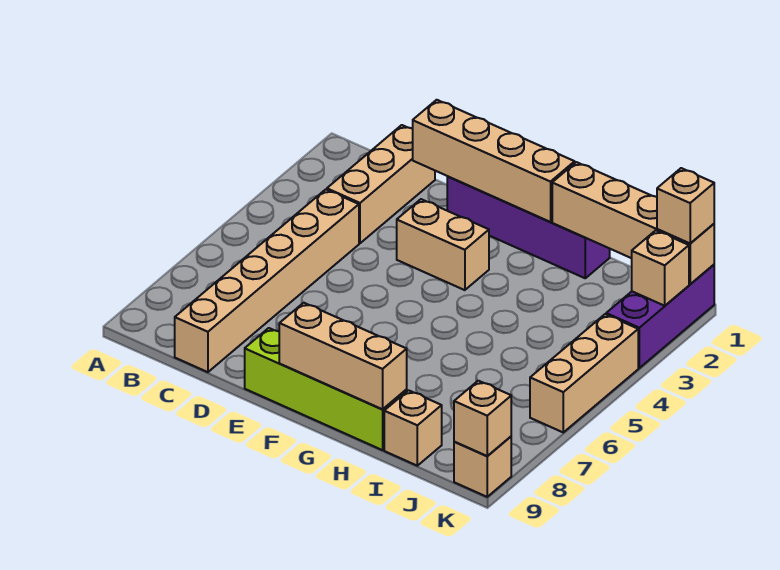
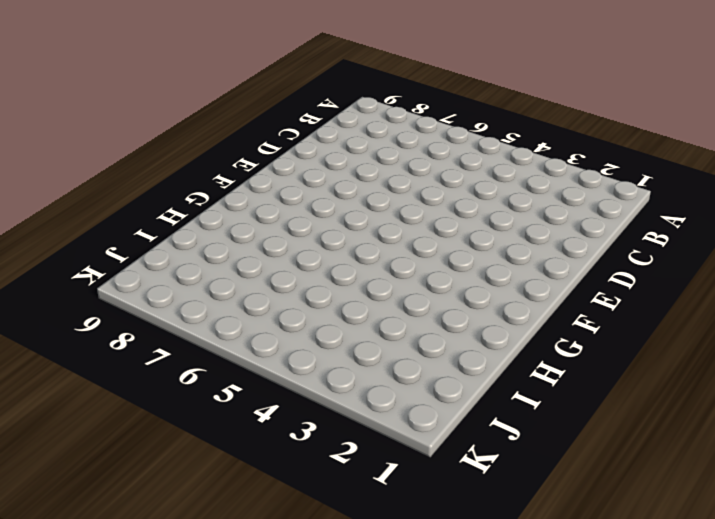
none -> tan 1x3 brick [327,125,435,243]
none -> tan 1x6 brick [175,189,359,372]
none -> purple 1x4 brick [447,177,610,278]

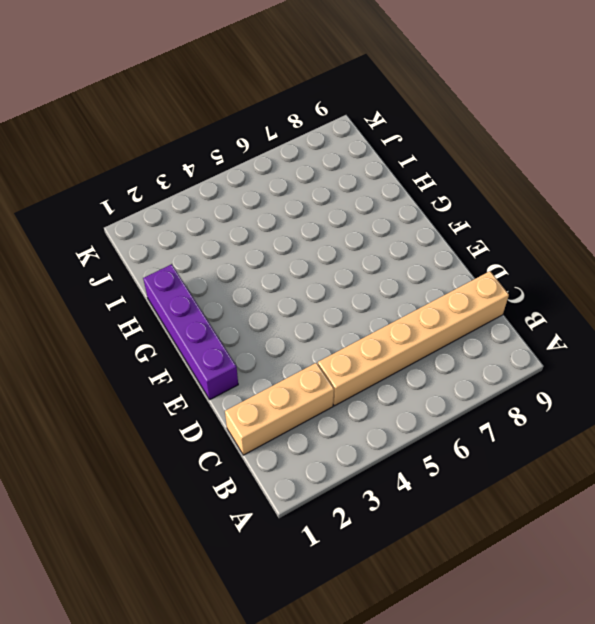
none -> tan 1x2 brick [397,199,489,290]
none -> lime 1x4 brick [245,328,407,450]
none -> tan 1x1 brick [384,390,442,466]

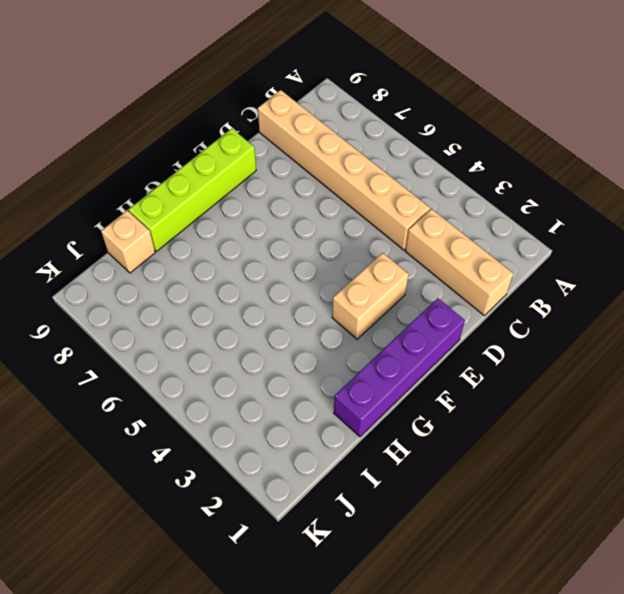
none -> purple 1x3 brick [606,265,714,368]
none -> tan 1x3 brick [530,314,638,432]
none -> tan 1x1 brick [454,437,511,497]

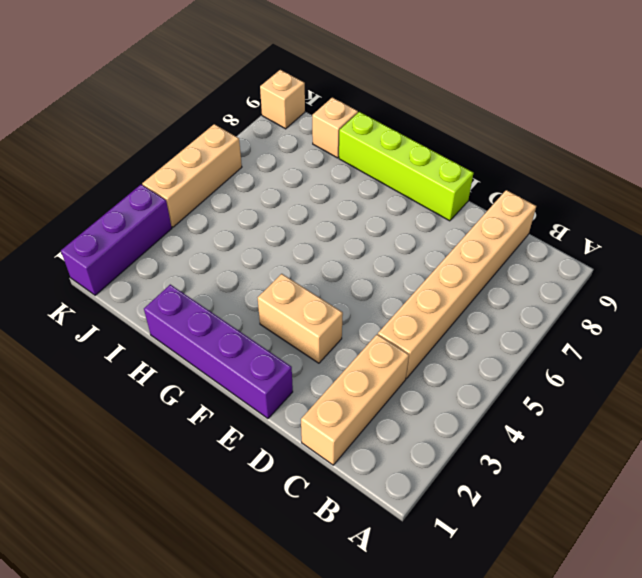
none -> tan 1x4 brick [413,100,575,222]
none -> tan 1x3 brick [279,303,407,409]
none -> tan 1x4 brick [552,162,714,284]

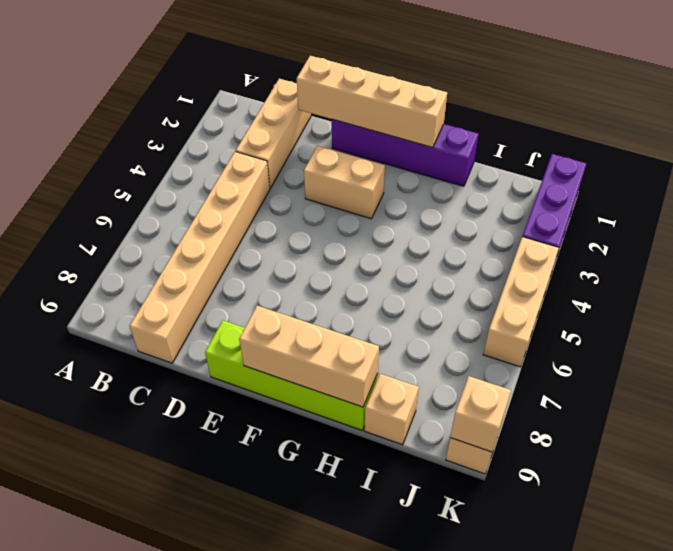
none -> tan 1x4 brick [552,162,714,284]
none -> tan 1x1 brick [632,230,689,306]
none -> tan 1x1 brick [657,168,714,244]

